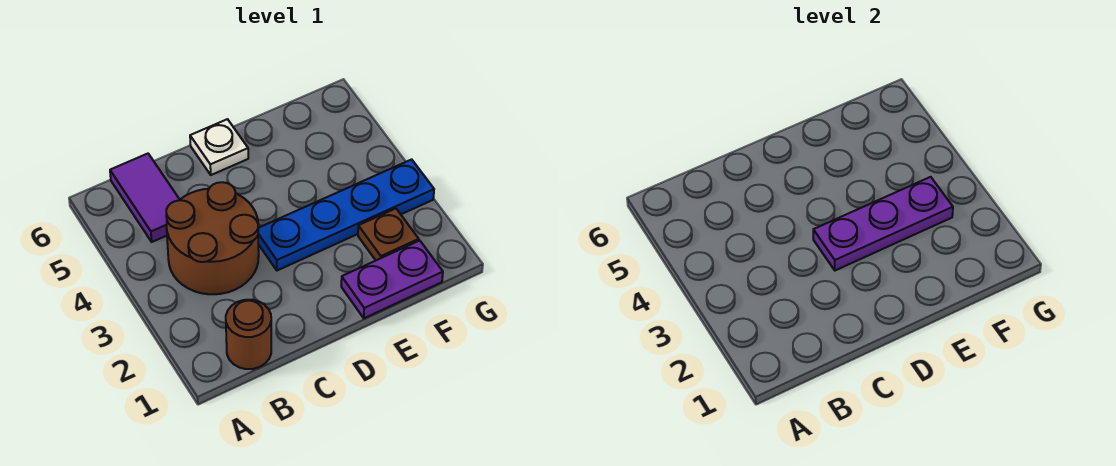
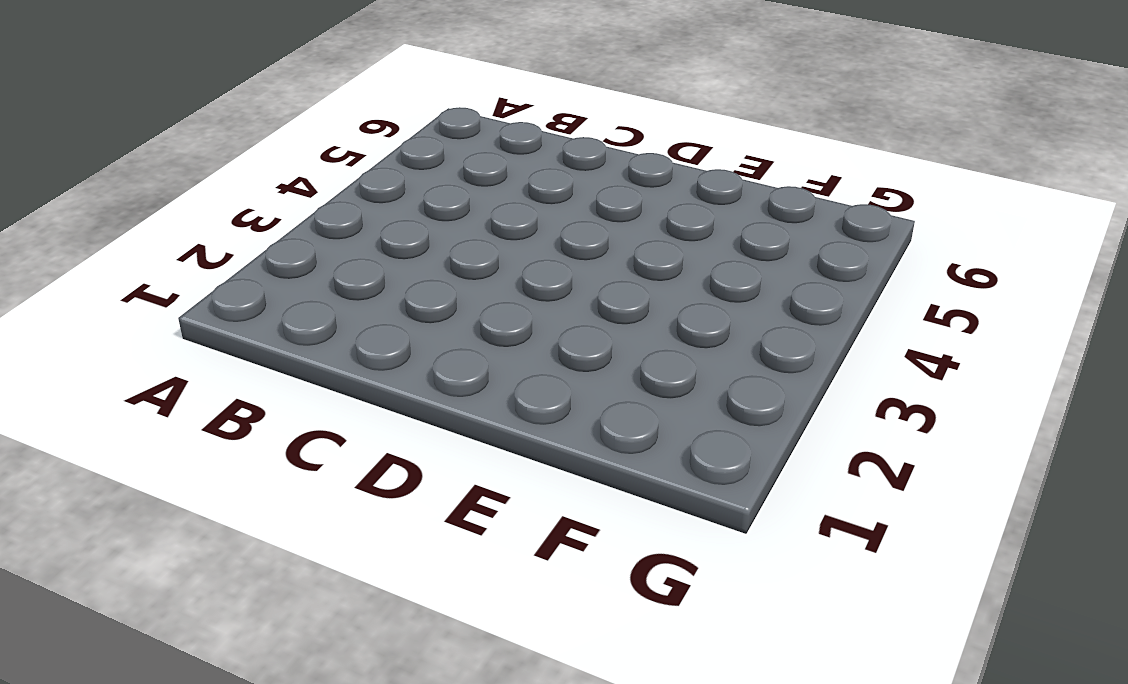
none -> brown 1x1 round brick [226,300,271,369]
none -> brown 2x2 round brick [166,182,259,294]

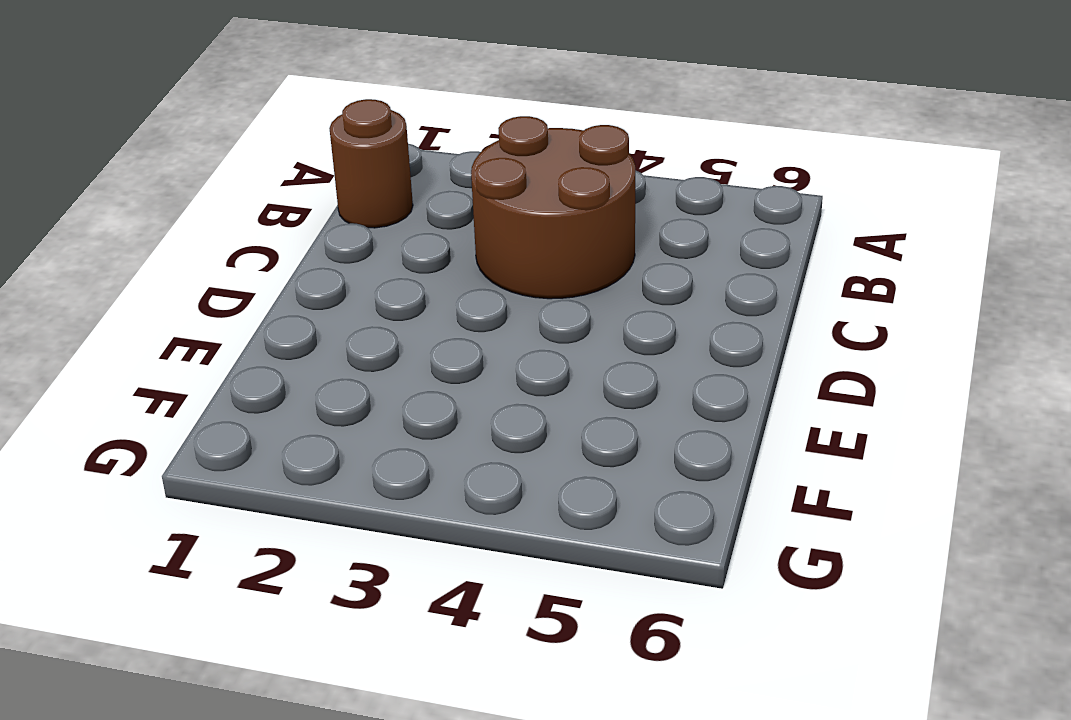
none -> purple 1x2 tile [110,154,180,242]
none -> blue 1x4 plate [258,159,434,271]

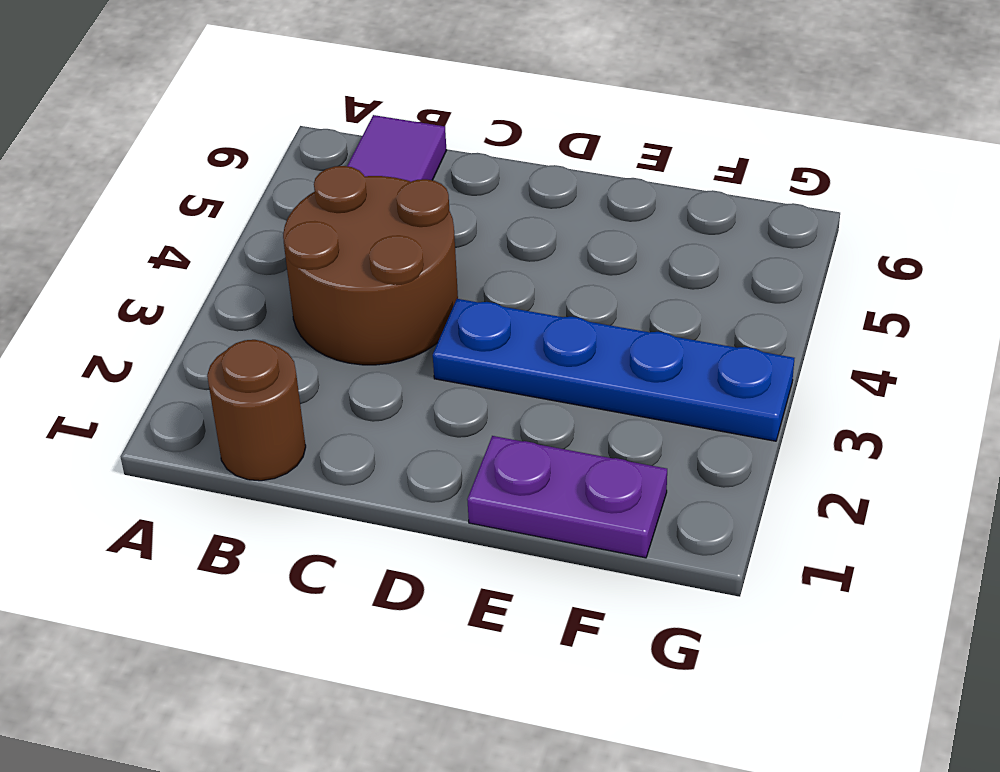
none -> white 1x1 plate [190,119,248,175]
none -> brown 1x1 plate [358,209,419,260]

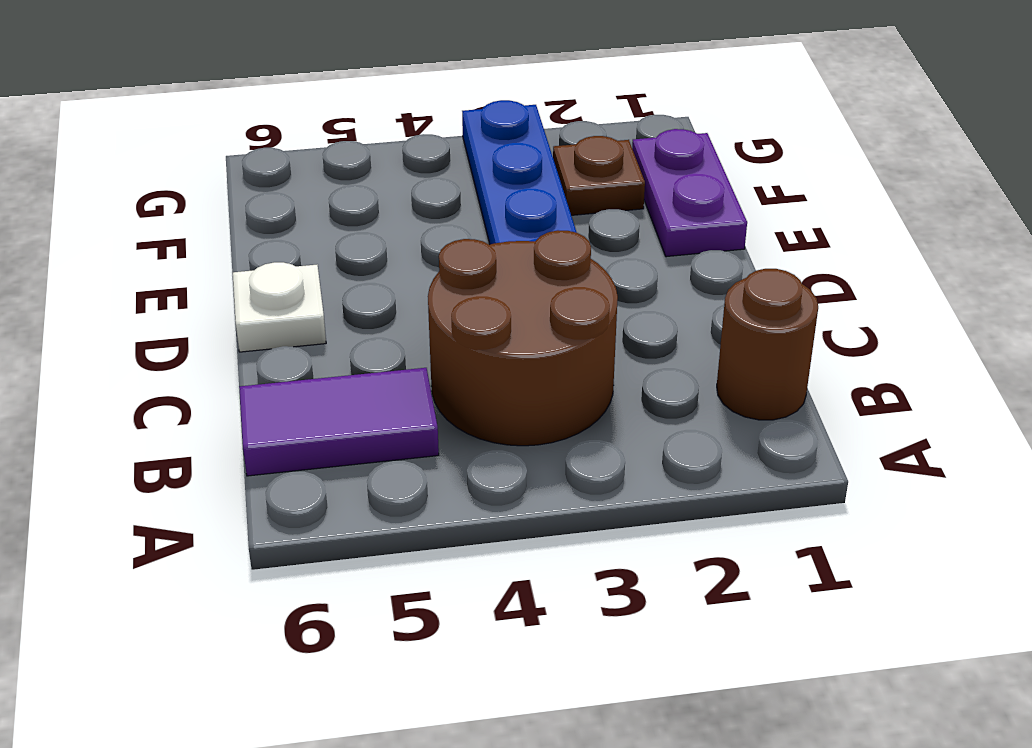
none -> purple 1x3 plate [813,177,953,271]

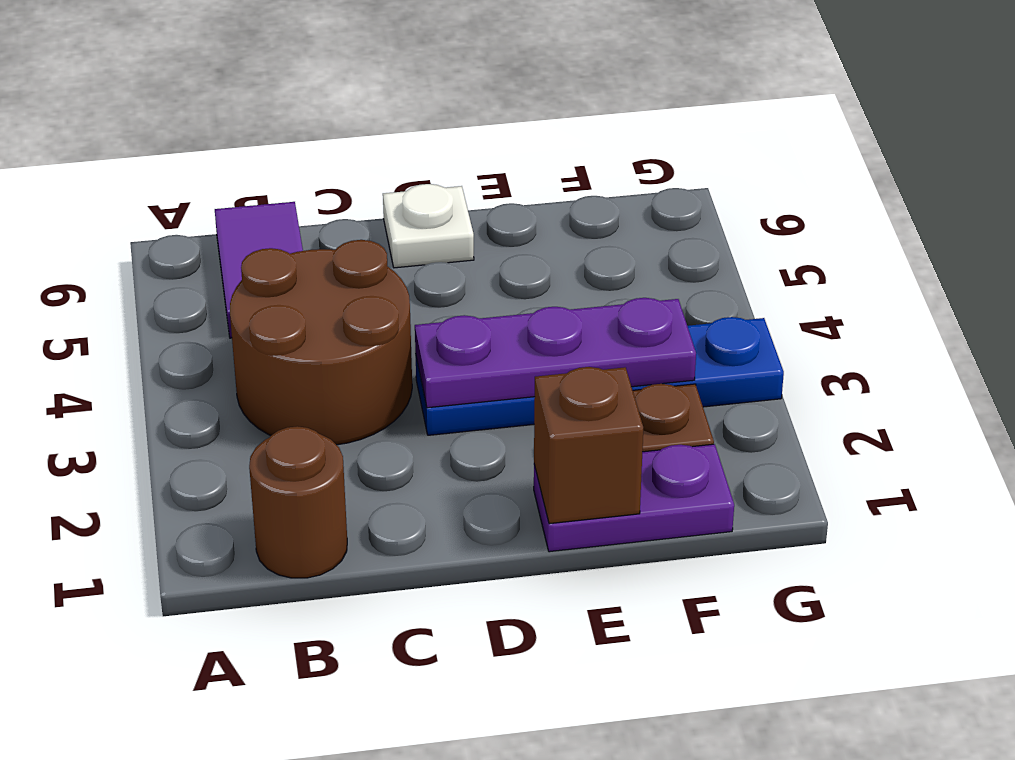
brown 1x1 brick [534,367,643,524] -> none

